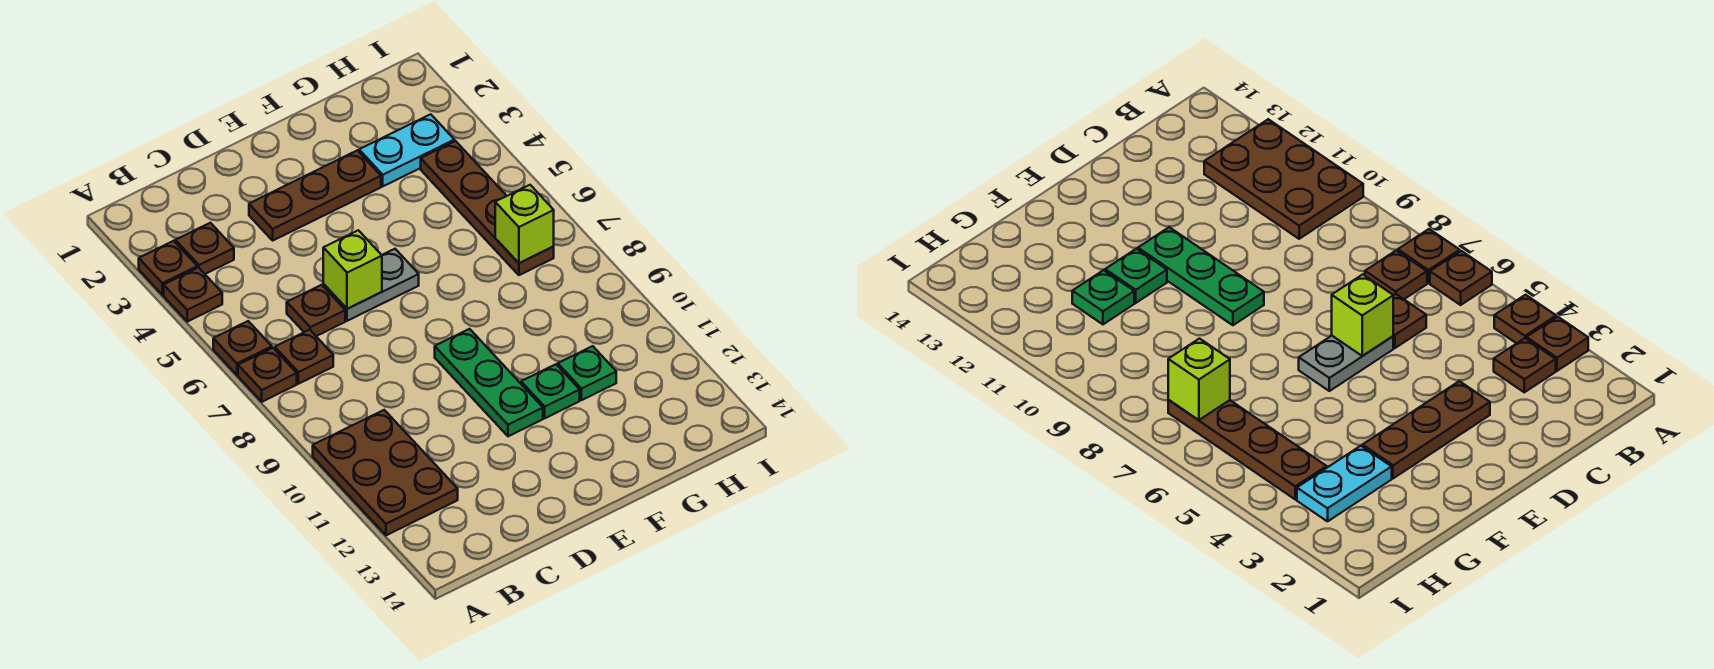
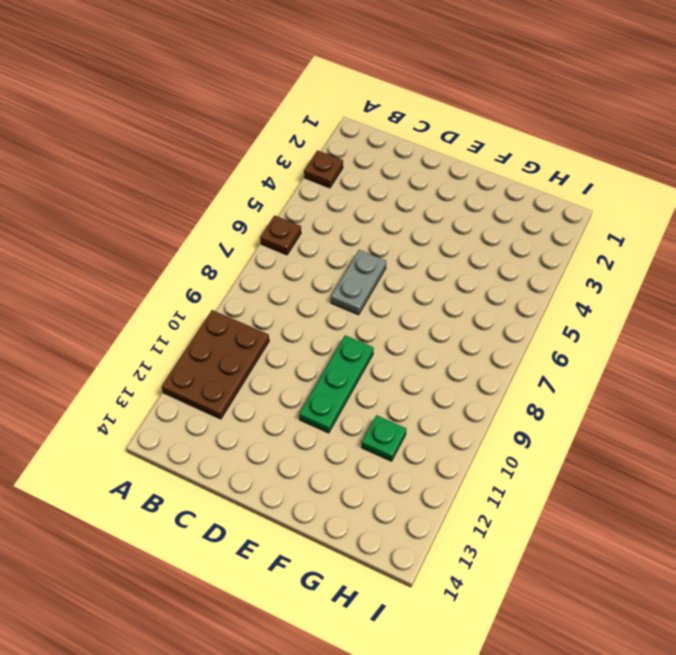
grey 1x2 plate [331,250,386,315] -> grey 1x2 plate turned to [323,249,419,321]
none -> brown 1x1 plate [164,268,222,322]
none -> brown 1x1 plate [238,348,297,402]
none -> brown 1x1 plate [175,223,234,274]

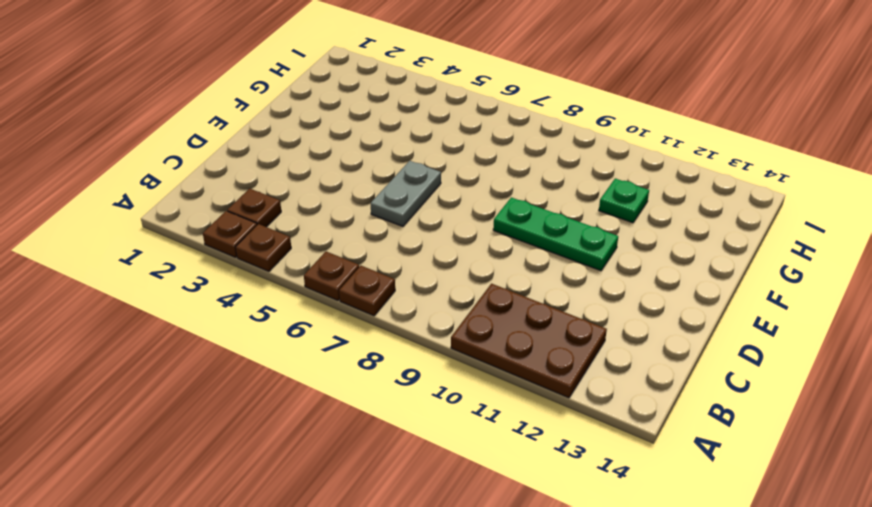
none -> brown 1x1 plate [275,330,333,384]
none -> brown 1x1 plate [287,285,345,336]
none -> brown 1x3 plate [249,150,381,240]

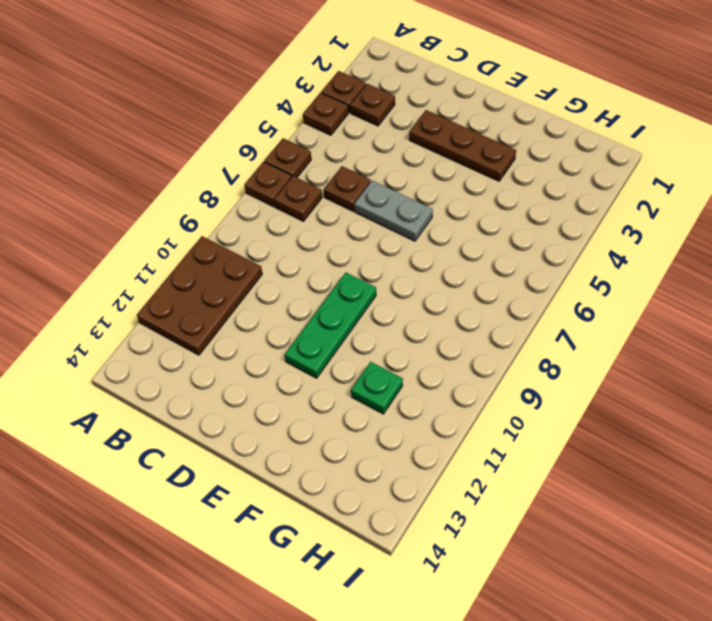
none -> green 1x1 plate [521,364,580,418]
none -> cyan 1x2 plate [359,114,454,186]
none -> brown 1x4 plate [421,141,554,275]

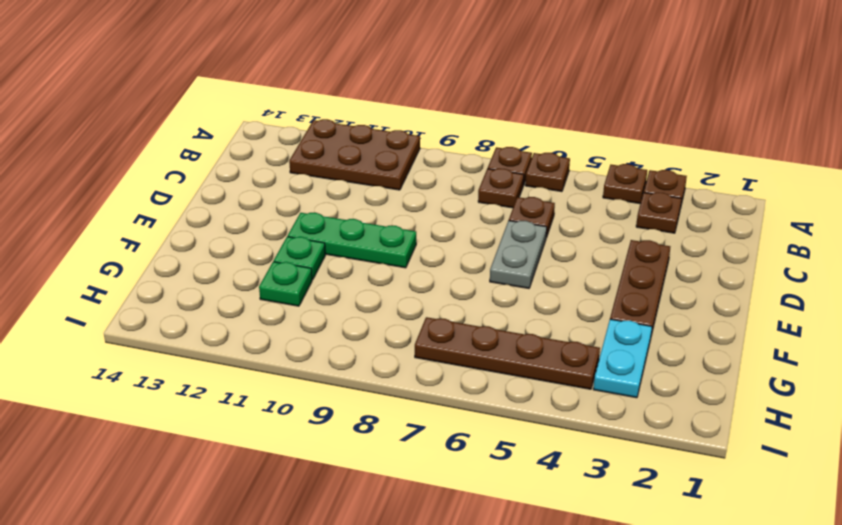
none -> lime 1x1 brick [323,230,382,309]
none -> lime 1x1 brick [495,185,554,263]

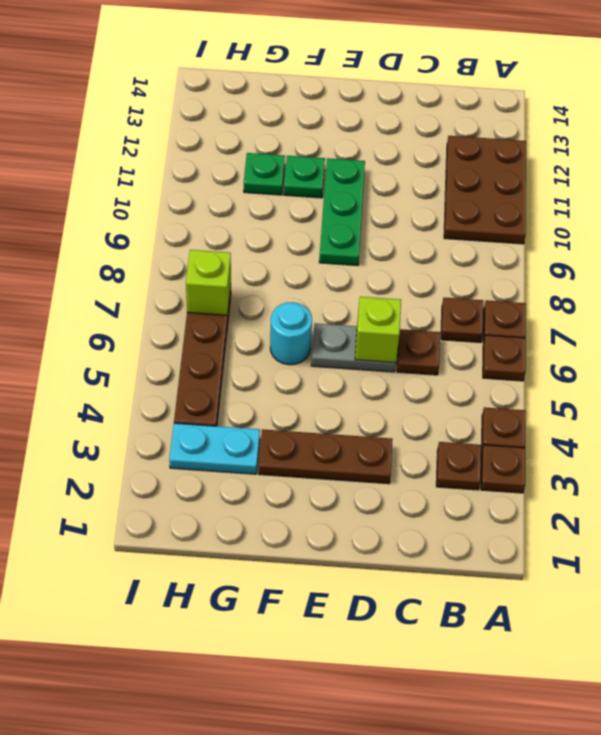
cyan 1x1 round brick [270,302,312,365] -> none

